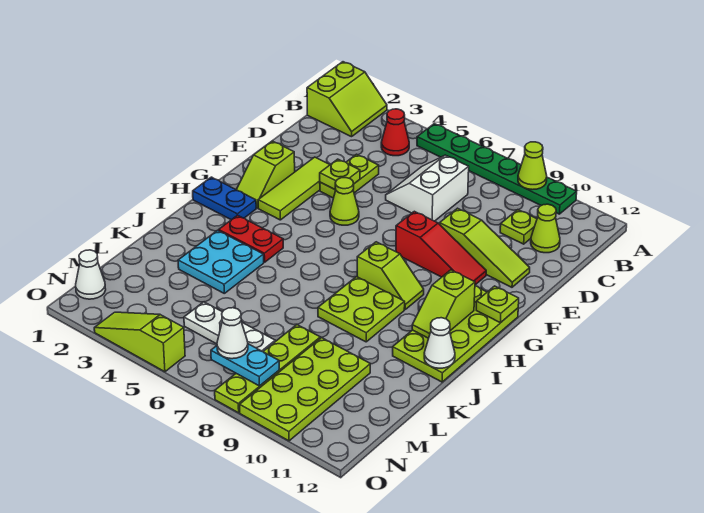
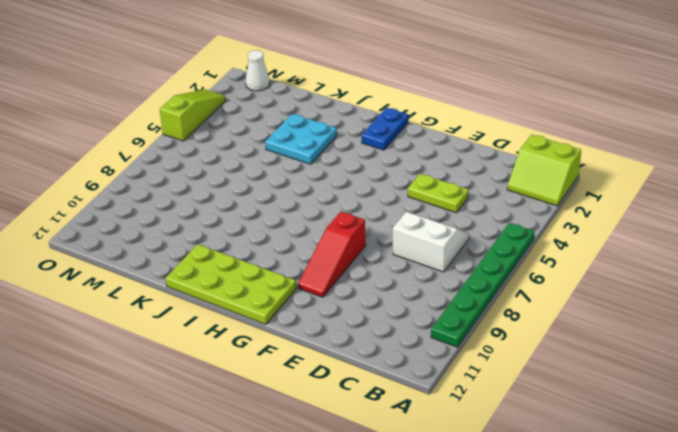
none -> red 1x1 cone [381,109,409,156]
none -> lime 1x1 plate [500,210,537,244]
none -> lime 1x1 cone [531,204,560,253]
none -> lime 1x3 tile [258,157,330,220]

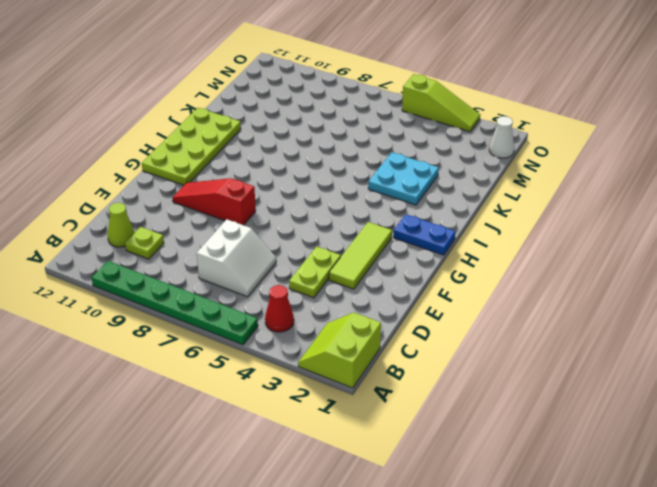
none -> lime 1x3 slope [440,208,530,287]
none -> lime 1x2 slope [236,141,295,208]
none -> lime 1x1 cone [330,178,359,225]
none -> lime 1x2 slope [357,242,424,309]

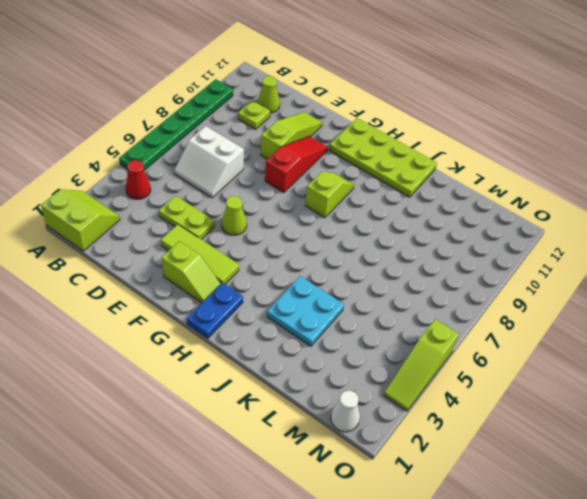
none -> red 1x2 plate [219,215,283,262]
none -> lime 2x2 plate [318,277,405,342]
none -> lime 1x4 plate [215,325,320,413]
none -> lime 2x4 plate [240,338,370,441]

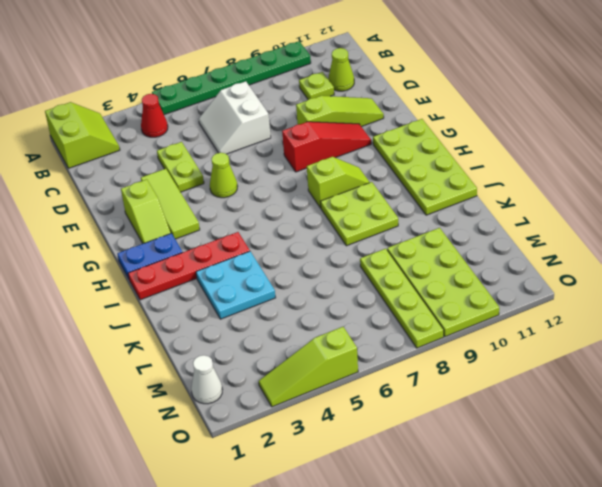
red 1x4 plate [128,232,250,300] -> red 1x2 plate [219,215,283,262]
none -> white 1x3 plate [184,302,275,352]
none -> lime 1x1 cone [518,142,547,190]
none -> lime 1x1 plate [320,159,360,190]
none -> lime 1x1 plate [476,286,519,323]

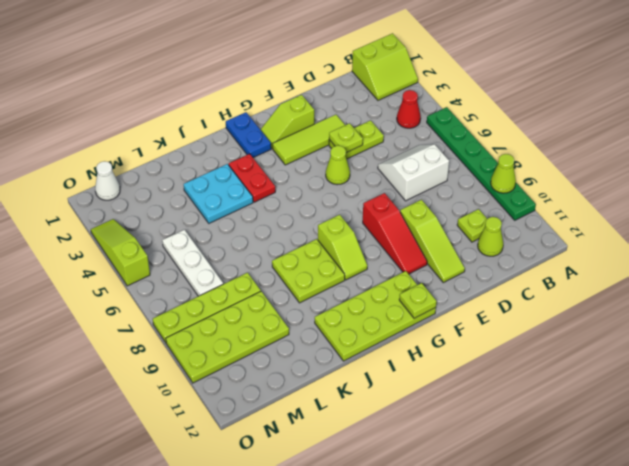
none -> lime 1x2 slope [412,270,475,338]
none -> white 1x1 cone [424,318,455,368]
none -> cyan 1x2 plate [211,344,279,386]
none -> white 1x1 cone [217,308,248,359]

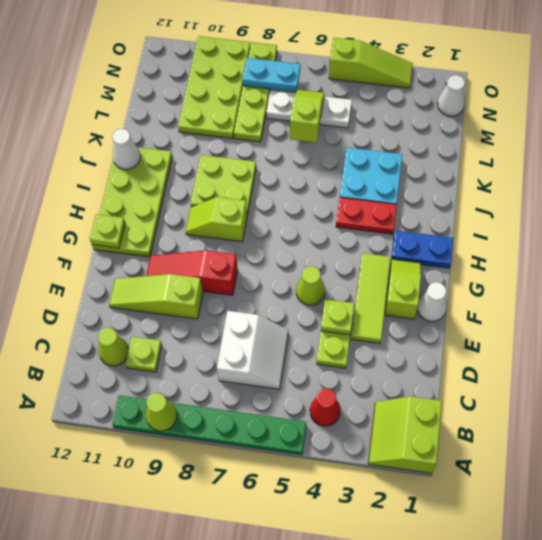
white 1x1 cone [417,282,447,321] -> white 1x1 cone moved to [217,308,248,359]
lime 1x2 slope [290,90,324,142] -> lime 1x2 slope moved to [412,270,475,338]

